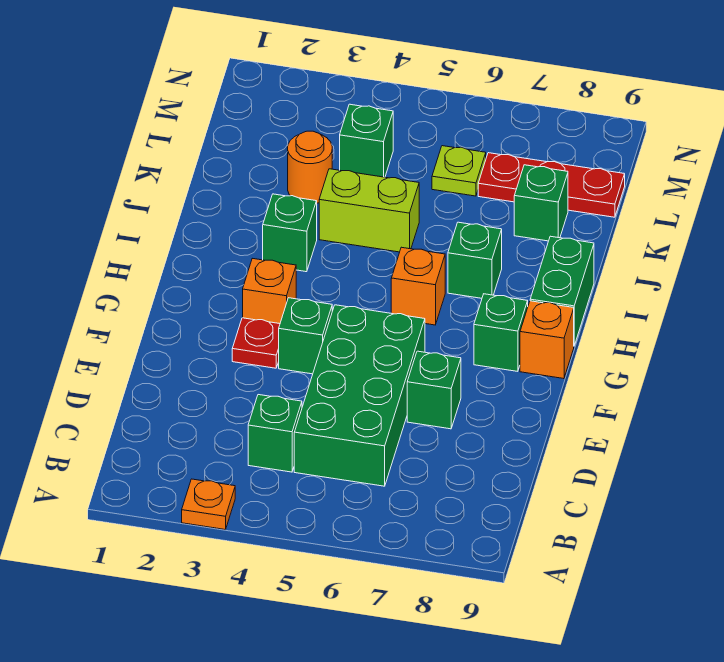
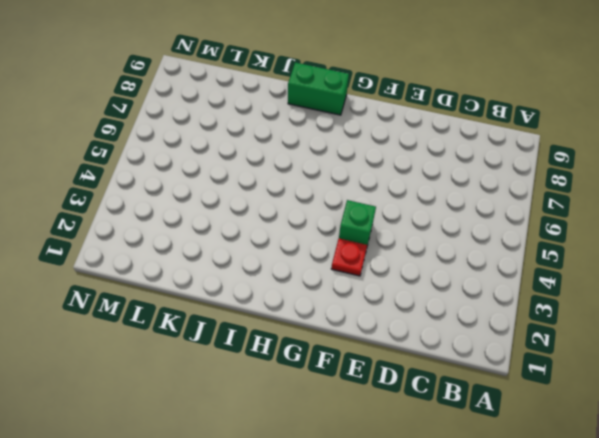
none -> orange 1x1 plate [182,479,235,529]
none -> green 1x1 brick [248,395,302,472]
none -> green 2x4 brick [294,305,425,486]

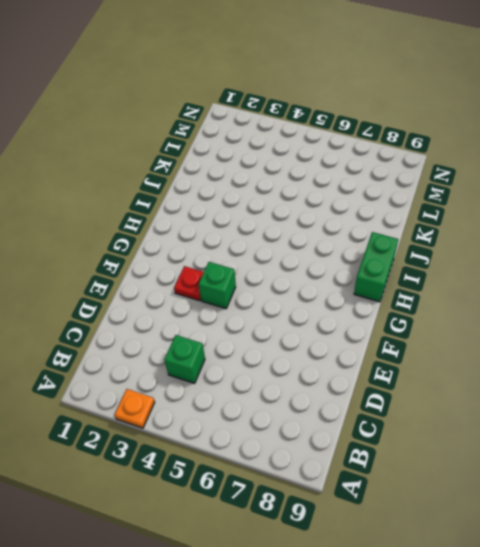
none -> green 2x4 brick [294,305,425,486]
none -> green 1x1 brick [407,351,461,429]
none -> orange 1x1 brick [243,258,296,324]

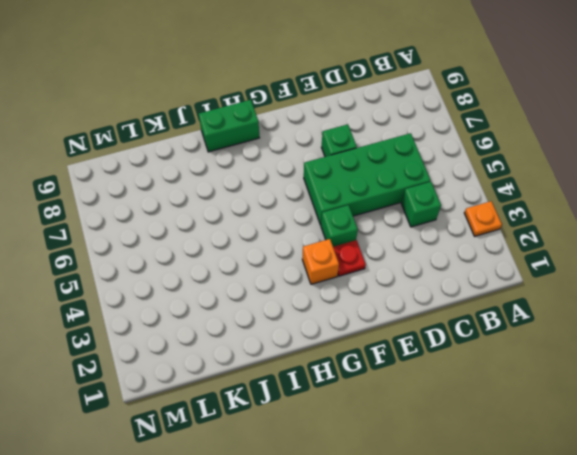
none -> green 1x1 brick [474,294,528,371]
none -> orange 1x1 brick [520,301,574,379]
none -> orange 1x1 brick [391,247,445,325]

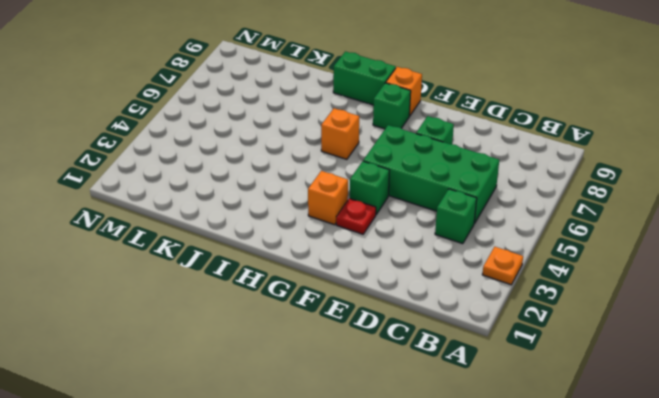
none -> green 1x1 brick [263,194,317,272]
none -> green 1x1 brick [448,222,502,298]
none -> lime 1x2 brick [319,169,419,252]

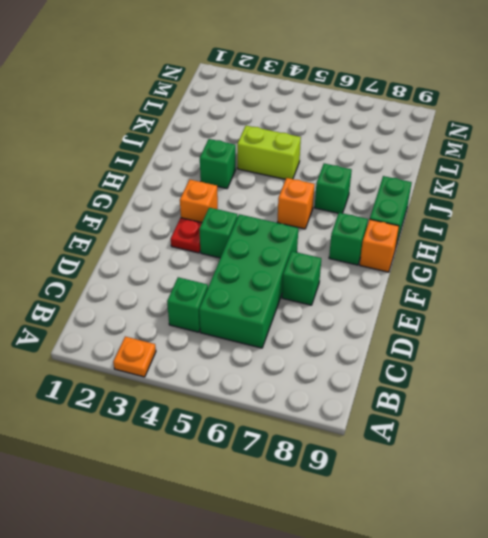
none -> orange 1x1 round brick [288,131,332,203]
none -> green 1x1 brick [514,165,568,241]
none -> green 1x1 brick [340,104,393,177]

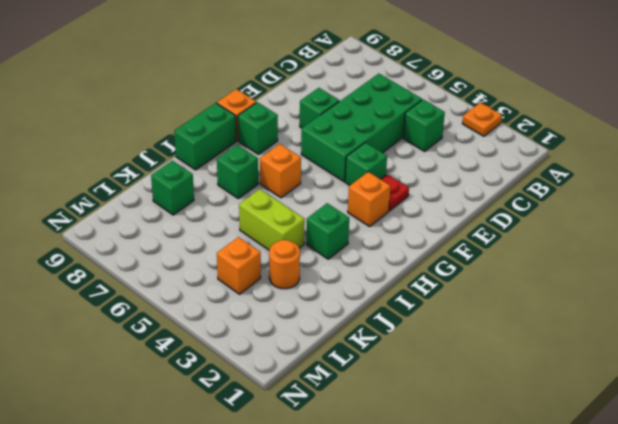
orange 1x1 brick [217,237,261,294] -> green 1x1 brick [340,104,393,177]
none -> lime 1x1 plate [432,146,486,196]
none -> red 1x3 plate [478,153,625,217]

